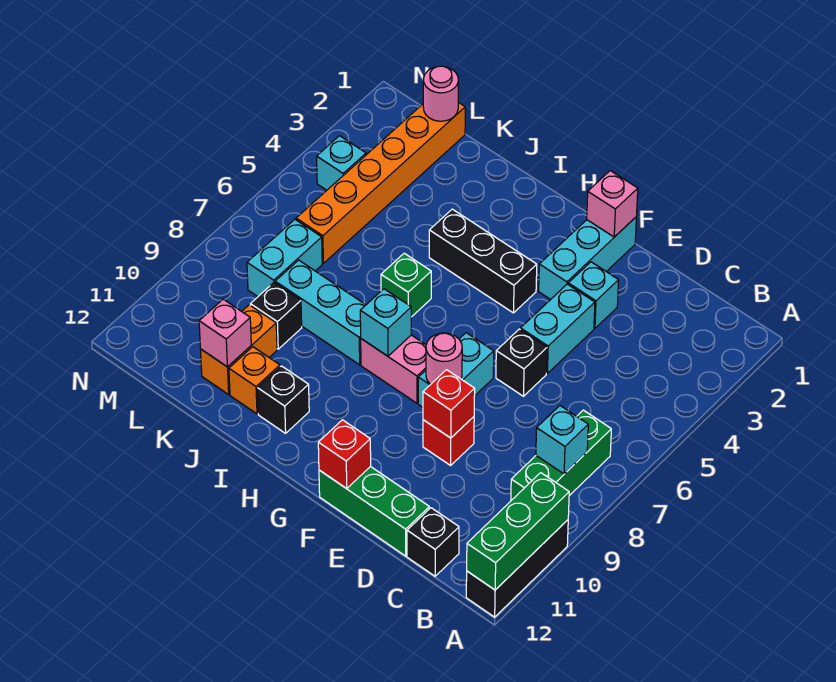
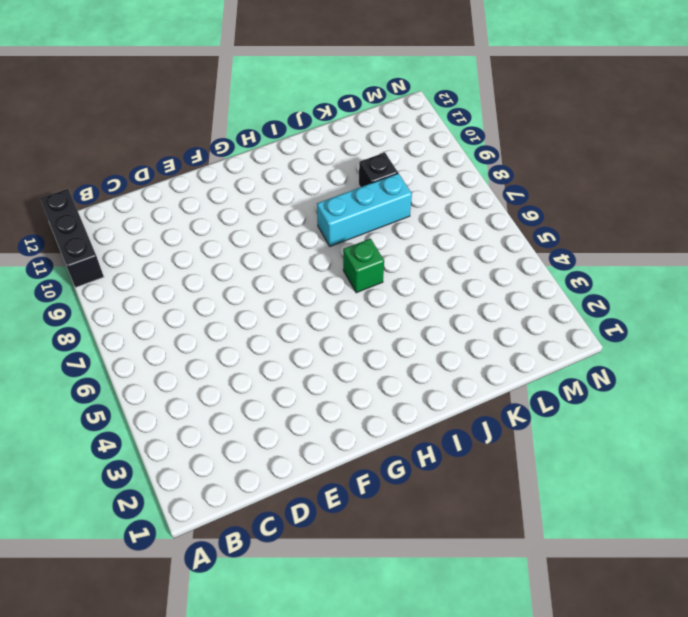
none -> green 1x3 brick [511,410,611,500]
none -> black 1x1 brick [407,508,459,576]
none -> green 1x3 brick [319,466,429,556]
none -> cyan 1x1 brick [568,262,619,328]

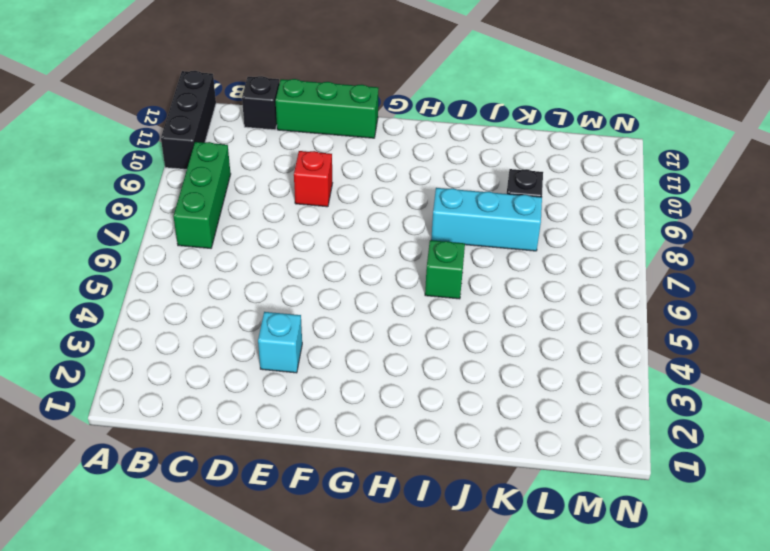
none -> cyan 1x2 brick [520,284,595,373]
none -> black 1x1 brick [496,329,547,396]
none -> cyan 1x3 brick [539,217,636,300]
none -> cyan 1x2 brick [418,333,494,407]

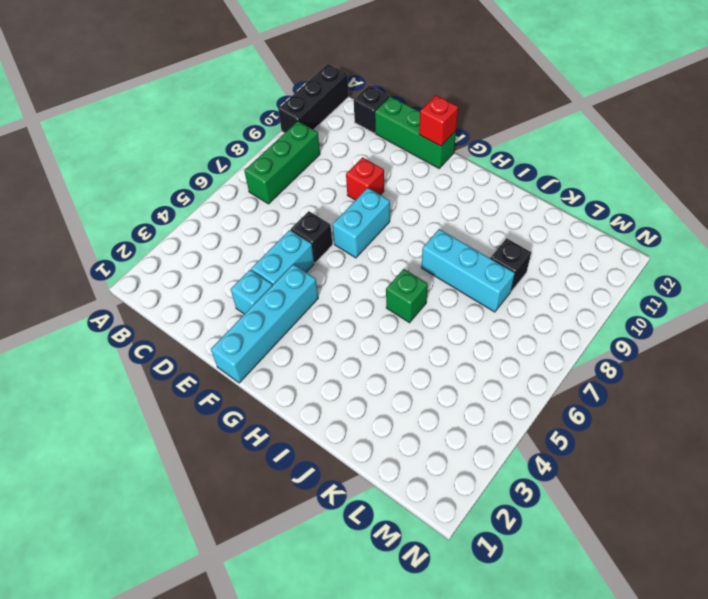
cyan 1x4 brick [211,264,318,383] -> cyan 1x3 brick [539,217,636,300]
none -> black 1x3 brick [429,209,537,313]
none -> pink 1x2 brick [361,335,426,403]
none -> black 1x1 brick [257,366,309,433]
none -> orange 1x1 brick [229,347,280,414]

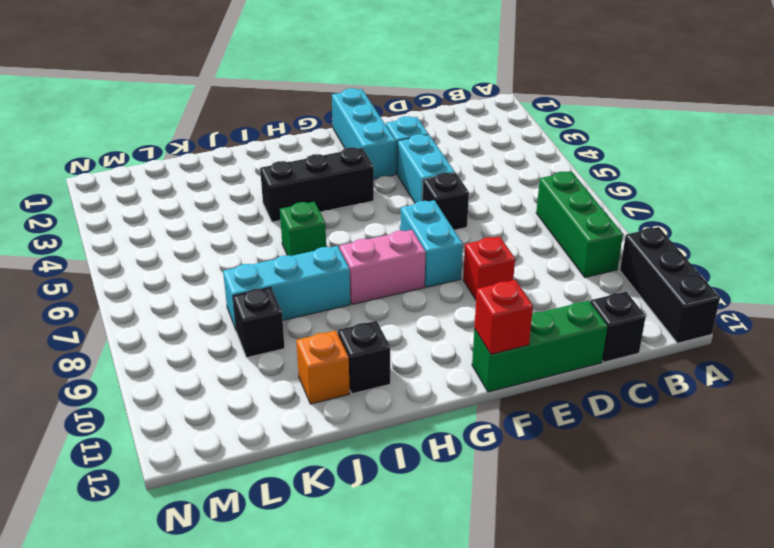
none -> orange 1x2 brick [200,305,277,394]
none -> orange 1x6 brick [296,102,465,263]
none -> cyan 1x2 brick [247,220,322,296]
none -> cyan 1x1 brick [317,136,366,190]

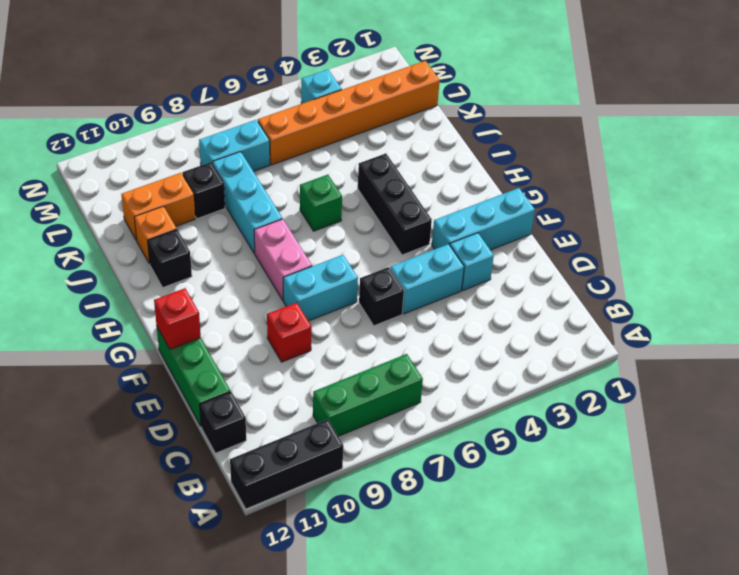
none -> green 1x3 brick [467,473,569,590]
none -> cyan 1x1 brick [536,406,588,474]
none -> red 1x1 brick [423,370,475,438]
none -> pink 1x1 brick [587,171,638,237]

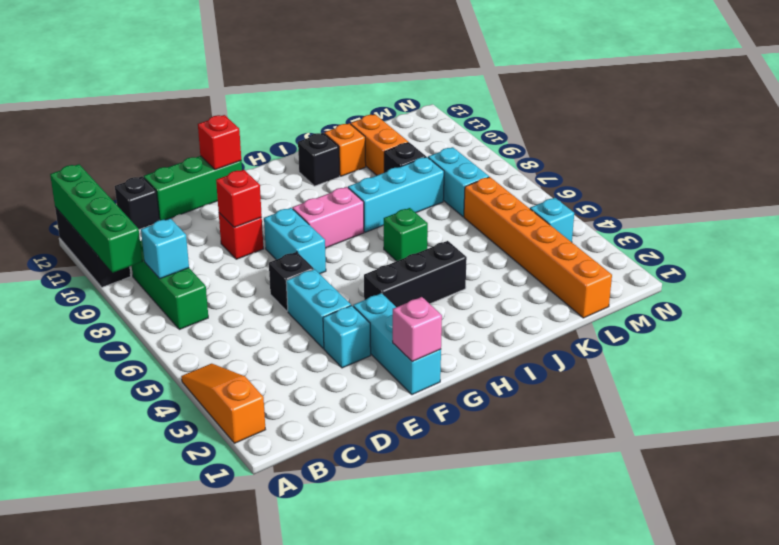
orange 1x3 slope [181,364,266,443] -> none
green 1x4 brick [50,164,142,273] -> green 1x3 brick [467,473,569,590]
none -> pink 1x1 round brick [426,333,462,384]
none -> cyan 1x1 brick [360,289,411,356]
none -> pink 1x1 brick [199,299,251,367]
none -> pink 1x1 round brick [423,66,458,121]

